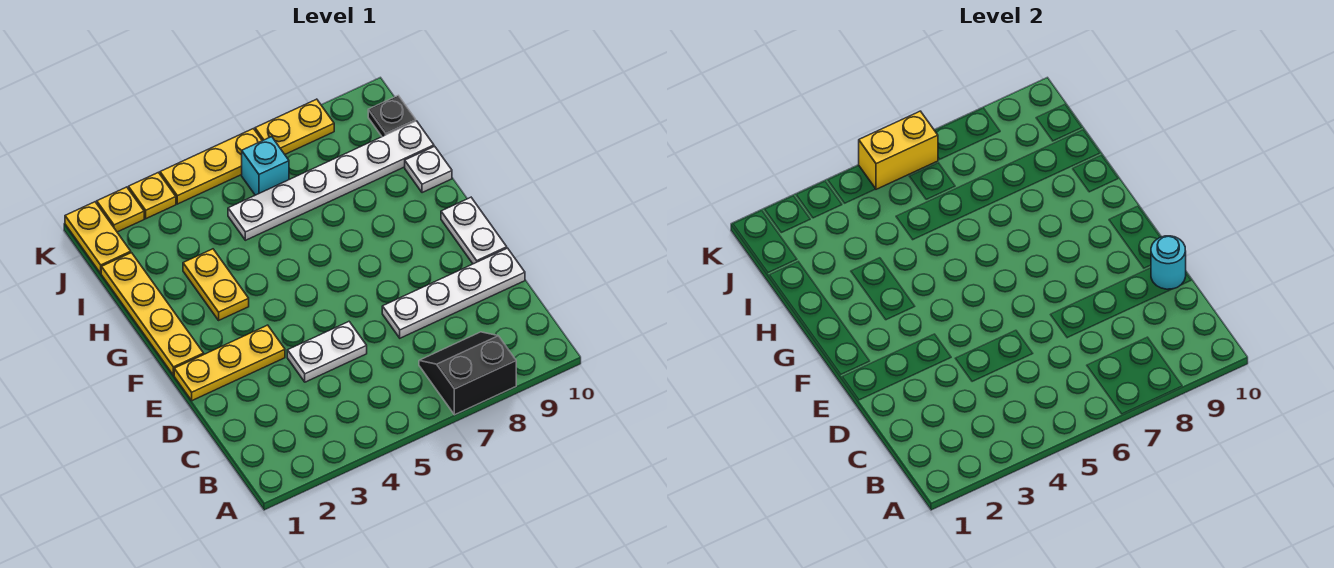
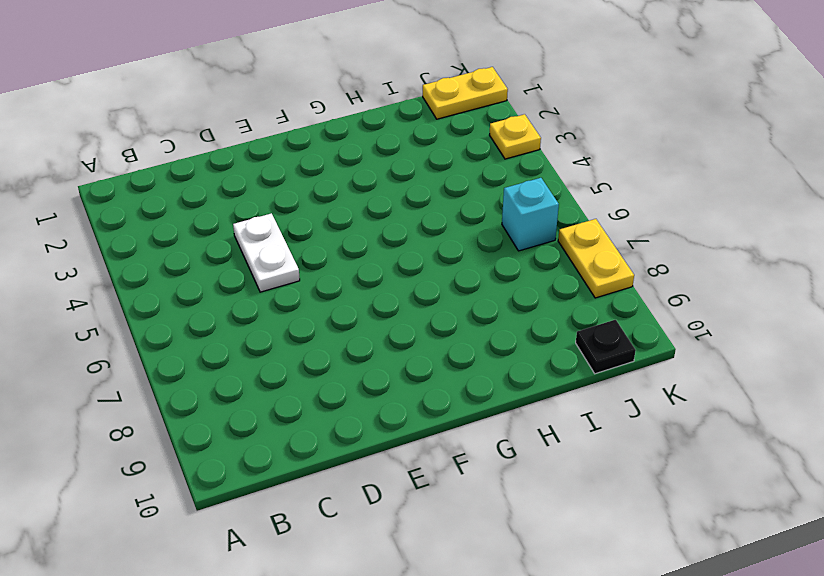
none -> black 2x2 slope [419,332,516,415]
none -> white 1x4 plate [382,248,525,338]
none -> yellow 1x3 plate [174,325,285,401]

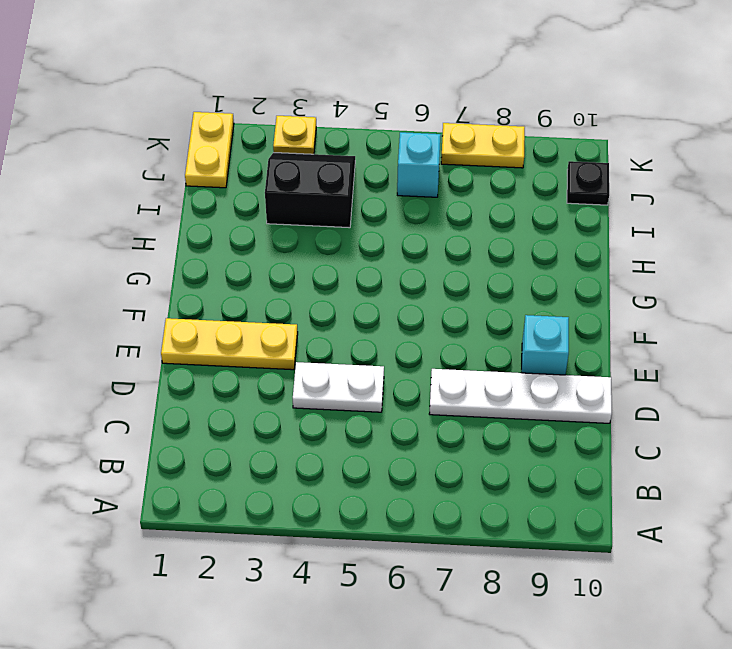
cyan 1x1 brick [521,315,569,375] -> none
black 2x2 slope [265,152,355,228] -> black 2x2 slope moved to [419,332,516,415]
none -> white 1x2 plate [441,197,507,264]
none -> yellow 1x4 plate [101,253,204,375]
none -> yellow 1x2 plate [183,249,249,320]

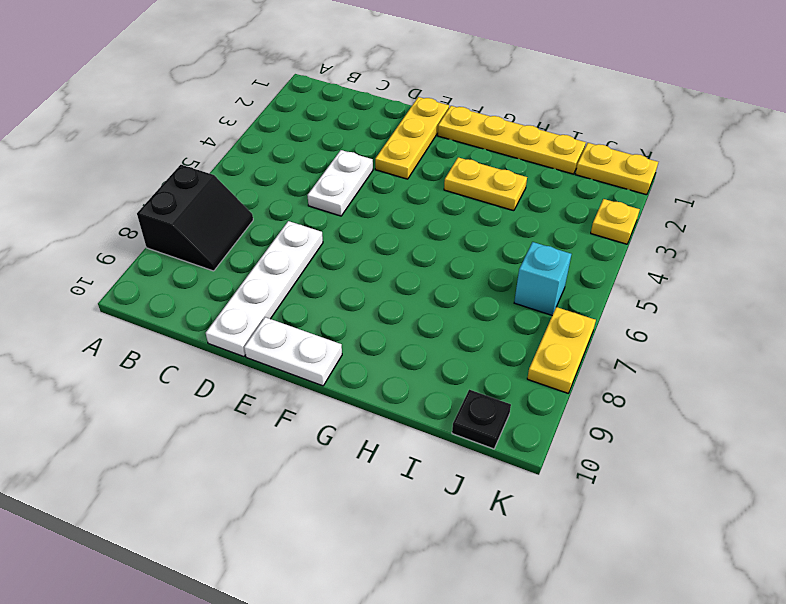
none -> white 1x1 plate [405,146,452,193]
none -> white 1x6 plate [228,121,434,240]
none -> yellow 1x1 plate [97,187,144,232]

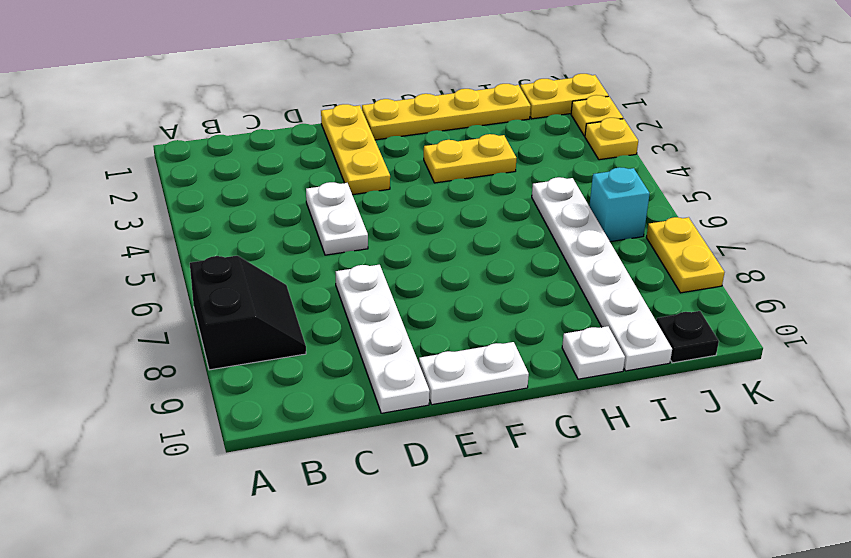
none -> yellow 1x3 plate [160,129,262,204]
none -> cyan 1x1 round brick [1151,236,1186,289]
none -> yellow 1x2 brick [859,111,938,189]

